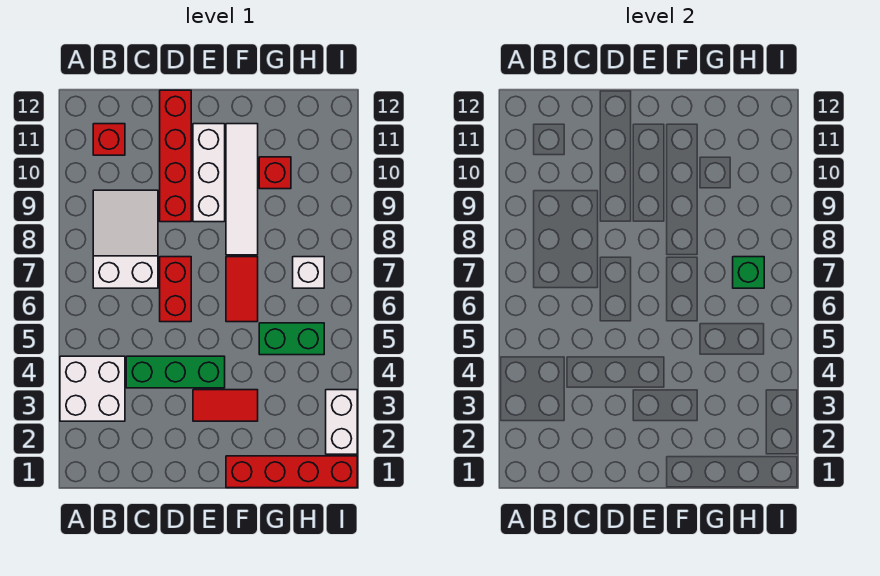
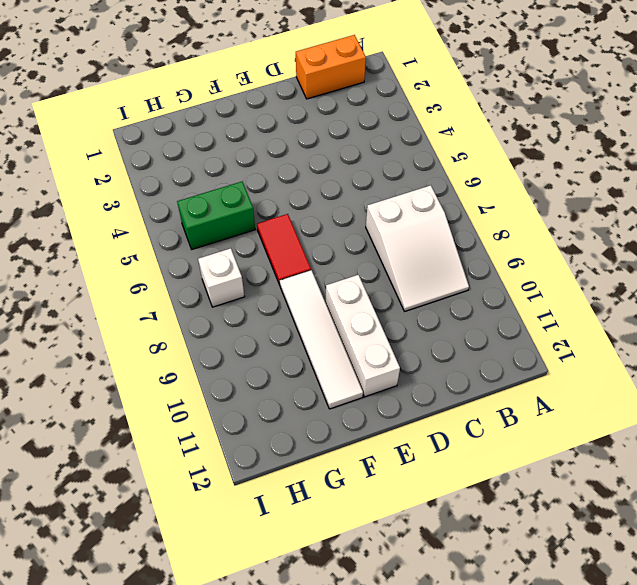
orange 1x2 brick [296,35,366,99] -> none
none -> white 2x2 brick [60,356,125,421]
none -> red 1x1 brick [93,124,125,155]
none -> green 1x3 brick [126,356,225,388]

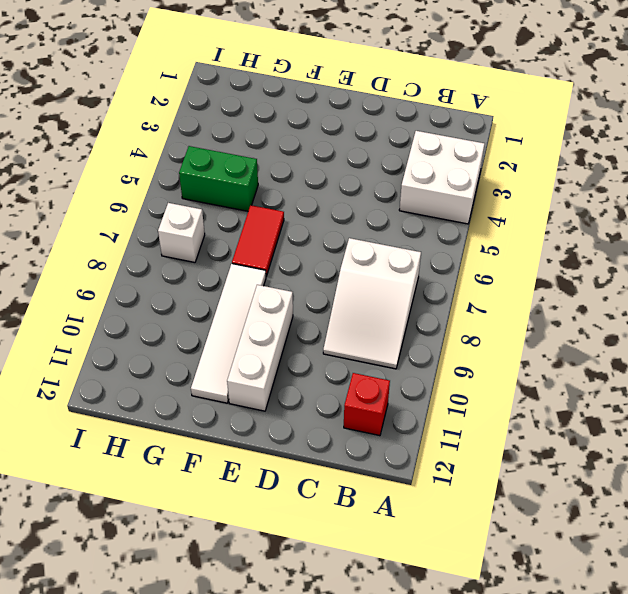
none -> green 1x3 brick [126,356,225,388]
none -> red 1x2 brick [160,257,191,322]
none -> red 1x4 brick [160,90,191,222]

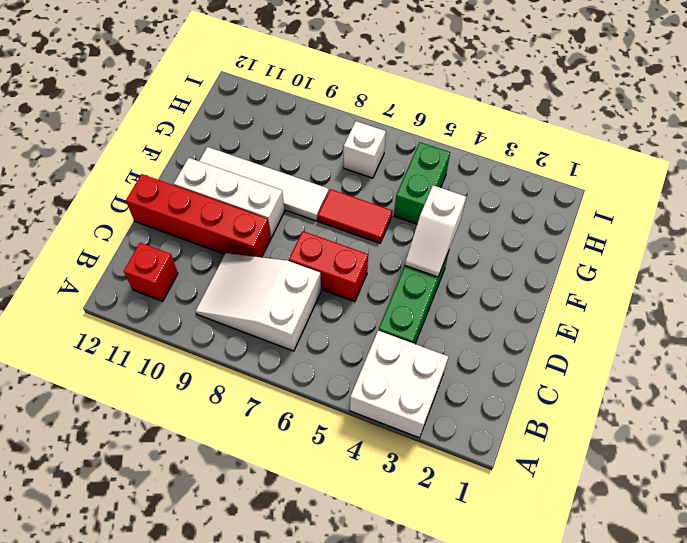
white 1x2 slope [405,185,466,277] -> none
none -> red 1x2 tile [193,390,258,421]
none -> red 1x4 brick [226,456,357,488]
none -> red 1x1 brick [259,157,291,189]

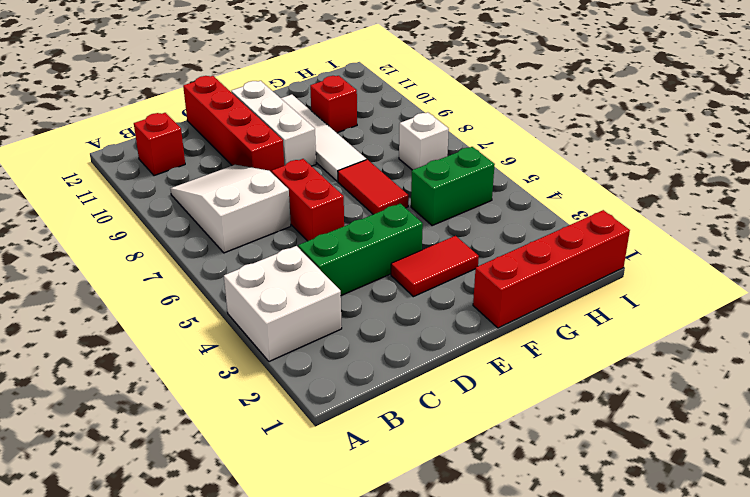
none -> white 1x2 brick [326,390,357,454]
none -> green 1x1 brick [733,257,764,288]

